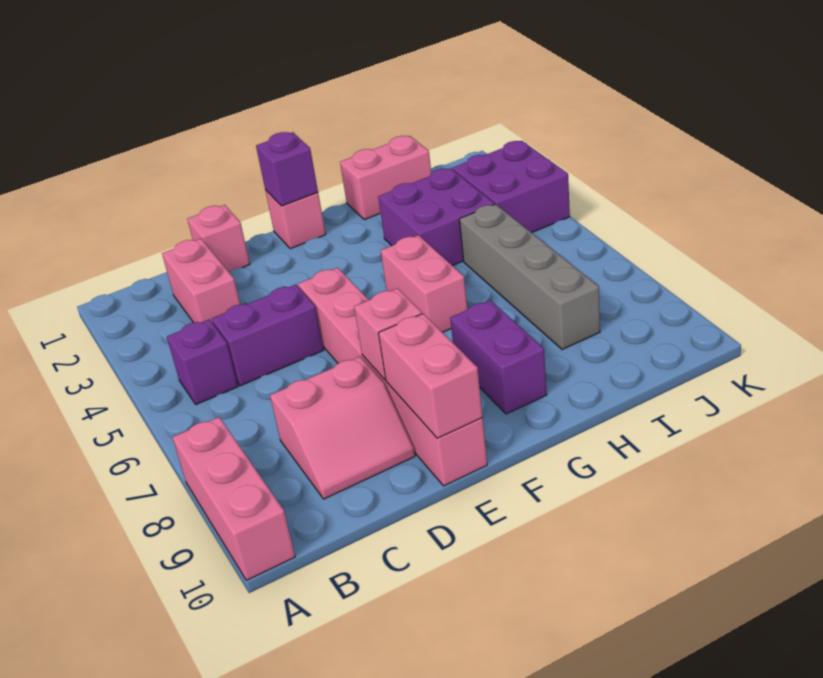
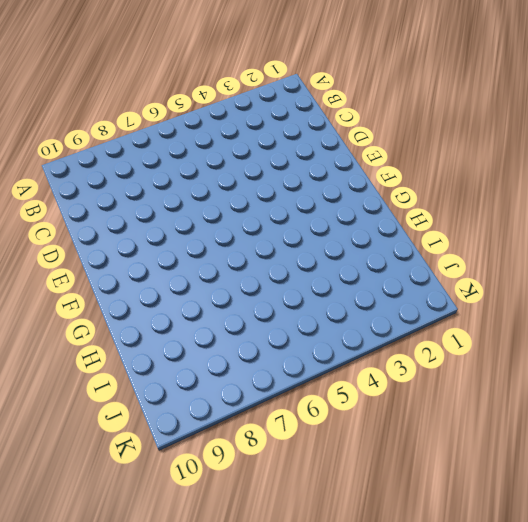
none -> pink 1x3 brick [172,417,295,580]
none -> purple 1x1 brick [167,320,238,404]
none -> pink 1x2 brick [162,239,240,323]

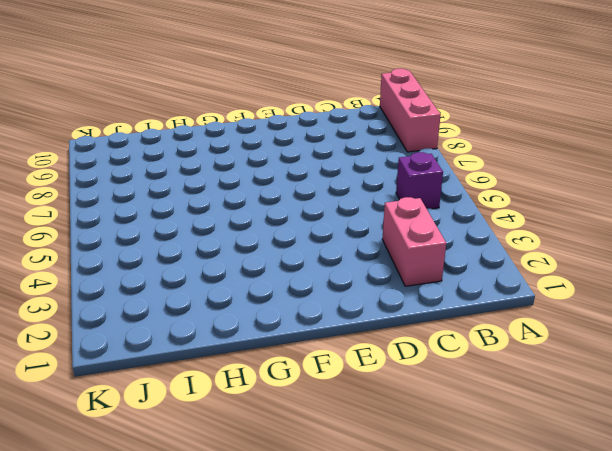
none -> purple 1x2 brick [212,285,324,386]
none -> pink 2x2 slope [270,356,415,499]
none -> pink 1x1 brick [187,205,250,272]

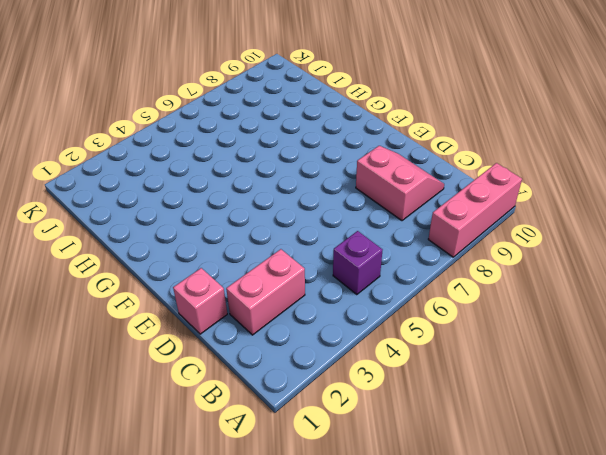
none -> purple 1x2 brick [212,285,324,386]
none -> pink 1x6 brick [298,268,487,486]
none -> pink 1x1 brick [265,190,326,249]

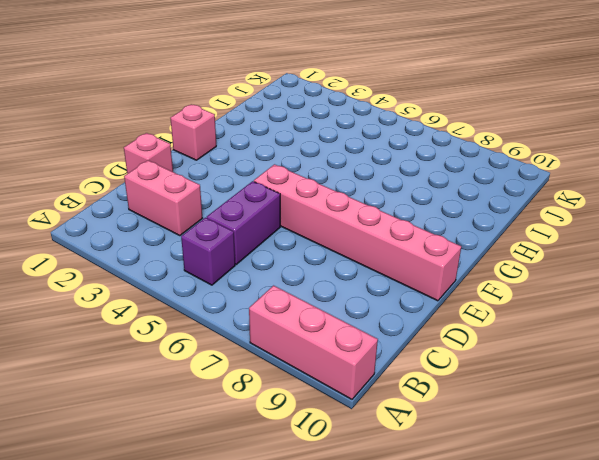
none -> pink 2x2 slope [270,356,415,499]
none -> pink 1x2 brick [381,235,467,332]
none -> purple 1x2 brick [450,300,547,414]

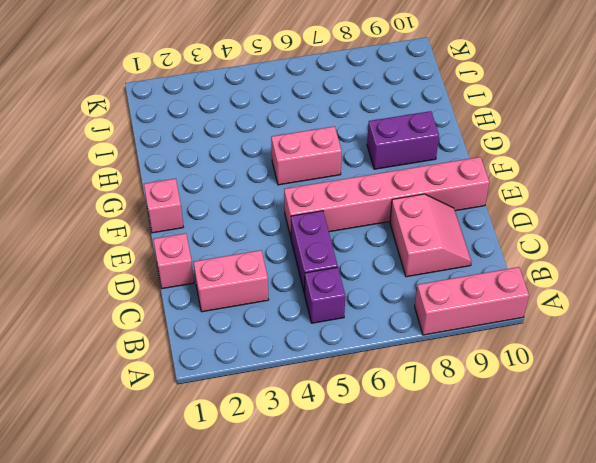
none -> pink 1x2 brick [340,136,431,220]
none -> purple 2x2 brick [378,168,494,266]
none -> grey 1x4 brick [459,204,600,350]

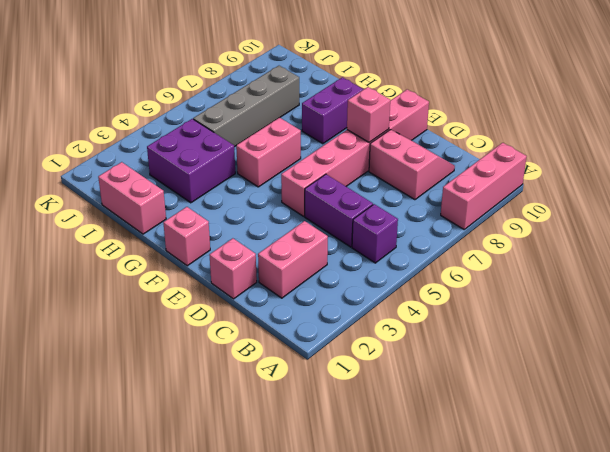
none -> purple 2x2 brick [453,141,570,233]
none -> pink 1x2 brick [379,314,483,438]
none -> purple 1x1 brick [256,132,318,206]

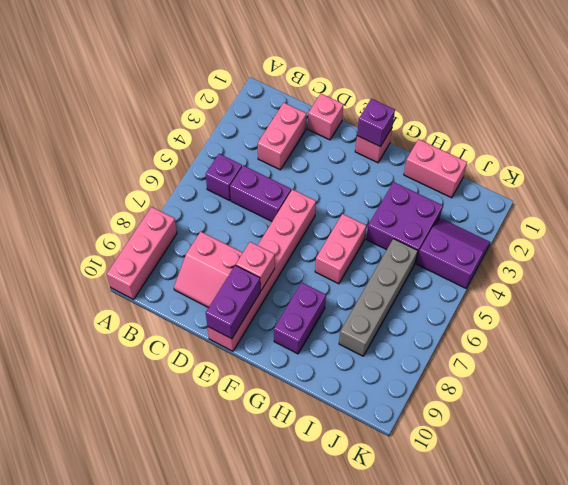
purple 1x2 brick [206,265,260,339] -> pink 1x2 brick [379,314,483,438]
purple 2x2 slope [417,219,490,288] -> purple 2x2 brick [453,141,570,233]

